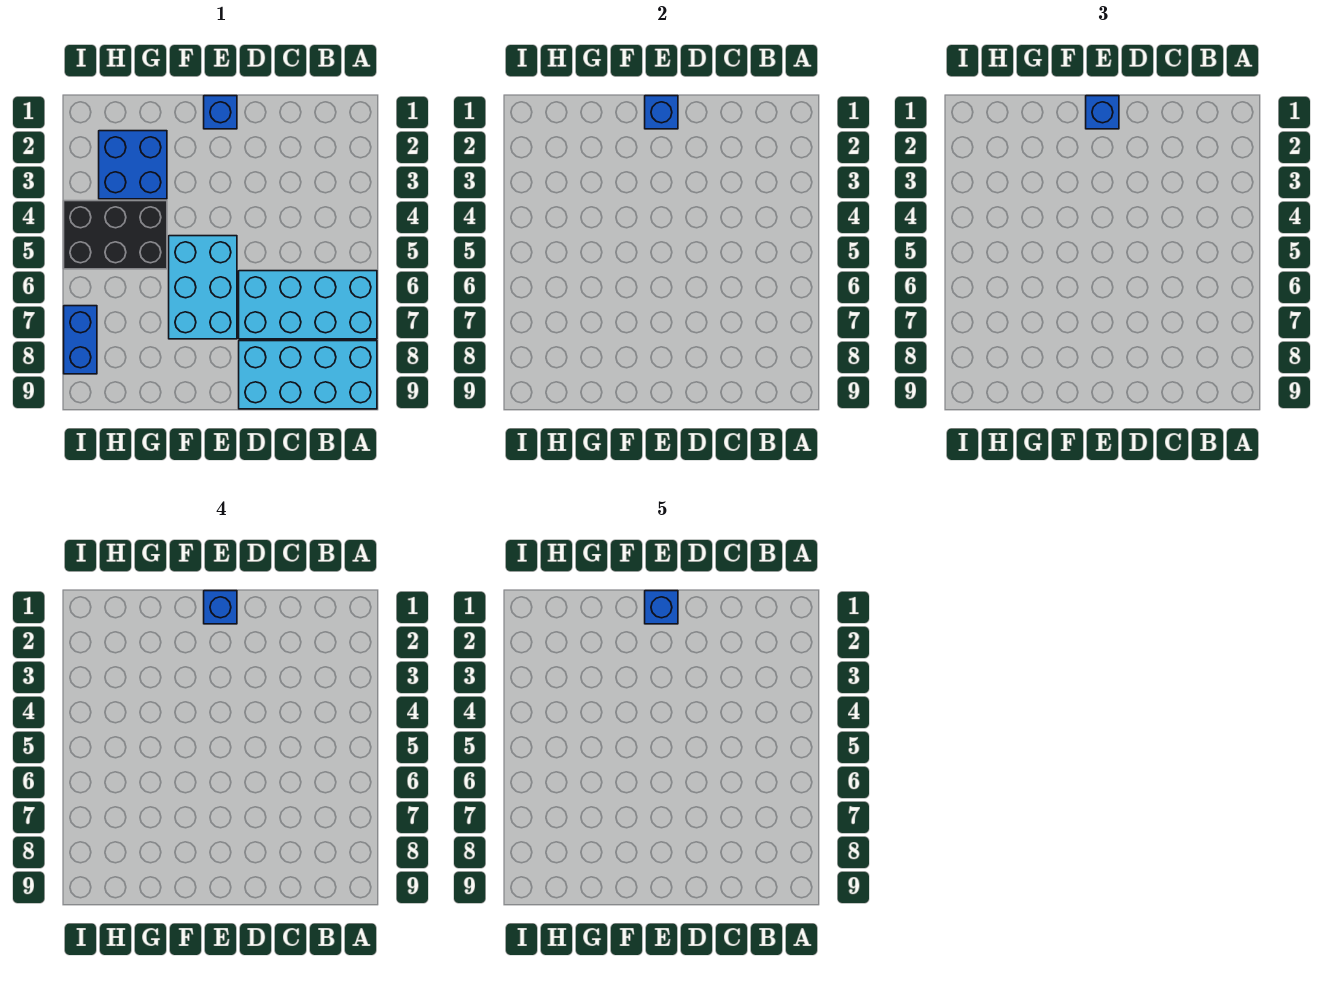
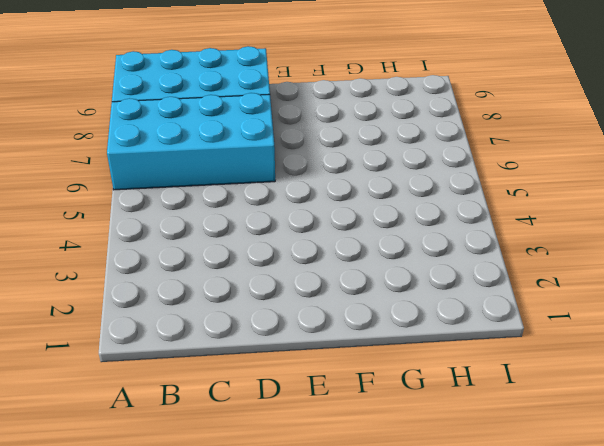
none -> blue 1x1 brick [204,96,237,129]
none -> cyan 2x3 brick [169,236,237,339]

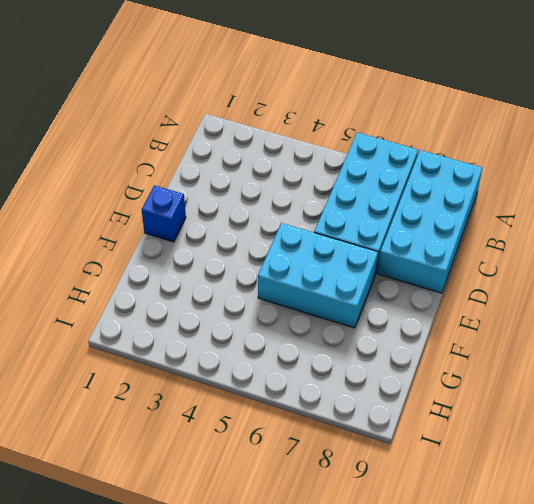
none -> blue 2x2 brick [99,131,167,199]
none -> black 2x3 brick [64,201,167,269]

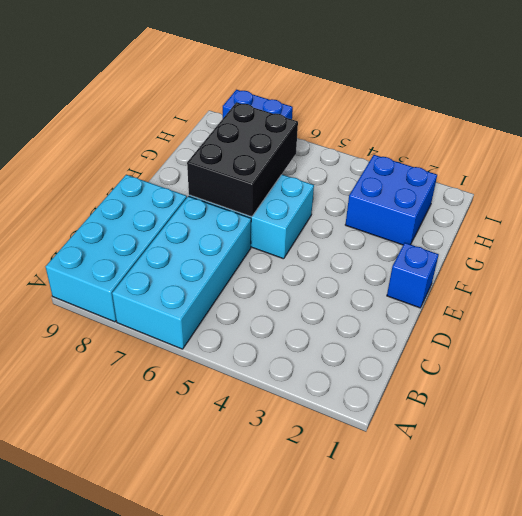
black 2x3 brick [187,102,298,217] -> black 2x3 brick moved to [64,201,167,269]
none -> blue 1x1 brick [645,96,678,129]
none -> blue 1x1 brick [1086,96,1119,129]

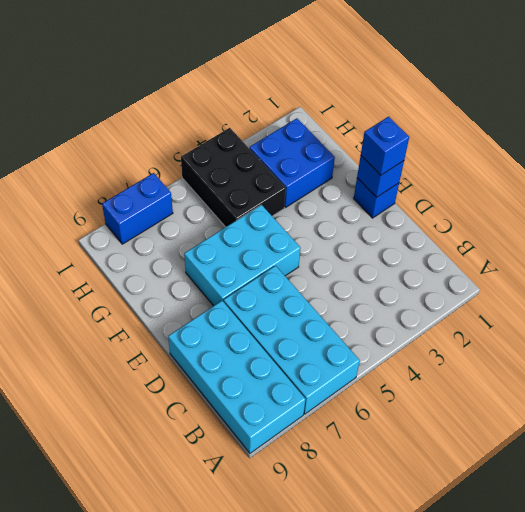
none -> blue 1x1 brick [204,591,237,624]
none -> blue 1x1 brick [645,591,678,624]

